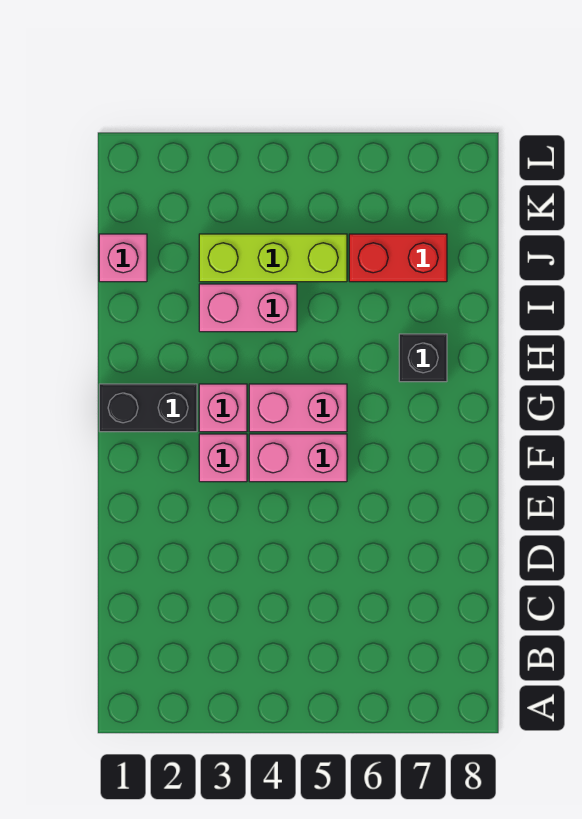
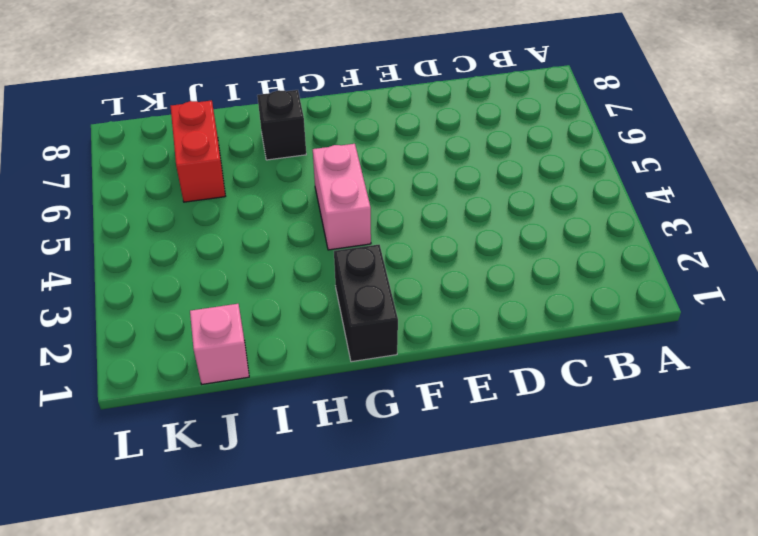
none -> pink 1x1 brick [199,434,247,482]
none -> pink 1x2 brick [249,434,347,482]

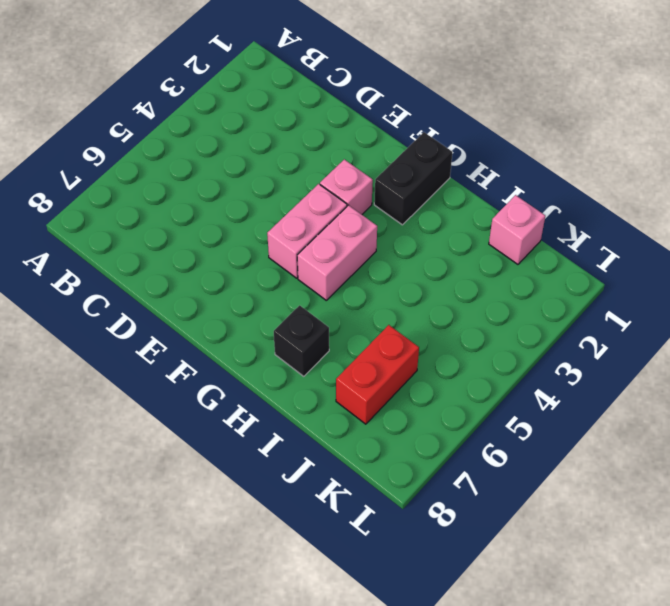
none -> pink 1x1 brick [199,384,247,432]
none -> pink 1x2 brick [199,284,297,332]

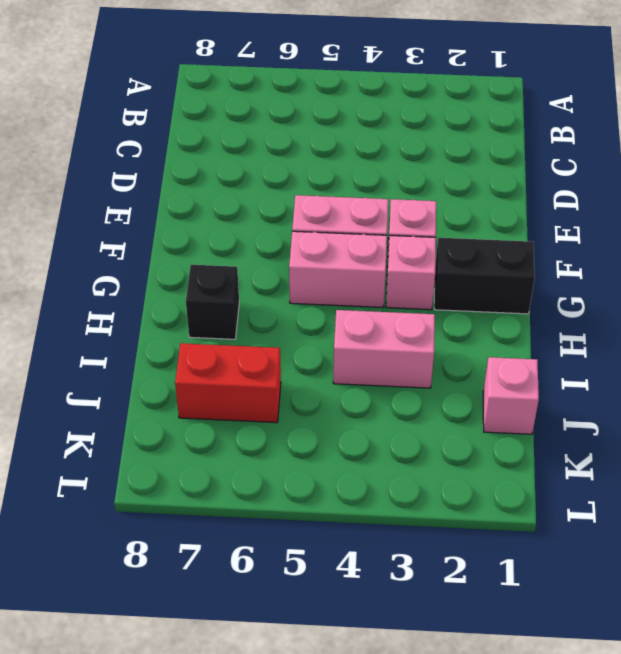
none -> lime 1x3 brick [199,234,347,282]

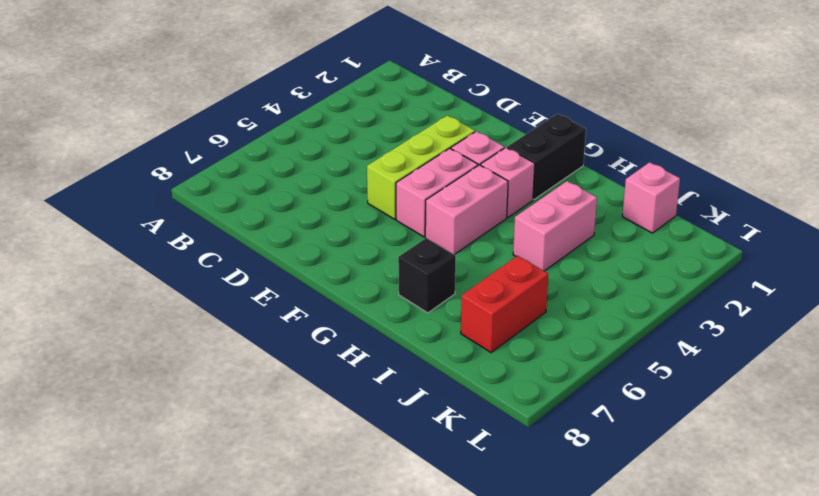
lime 1x3 brick [367,115,475,219] -> lime 1x3 brick moved to [199,234,347,282]

